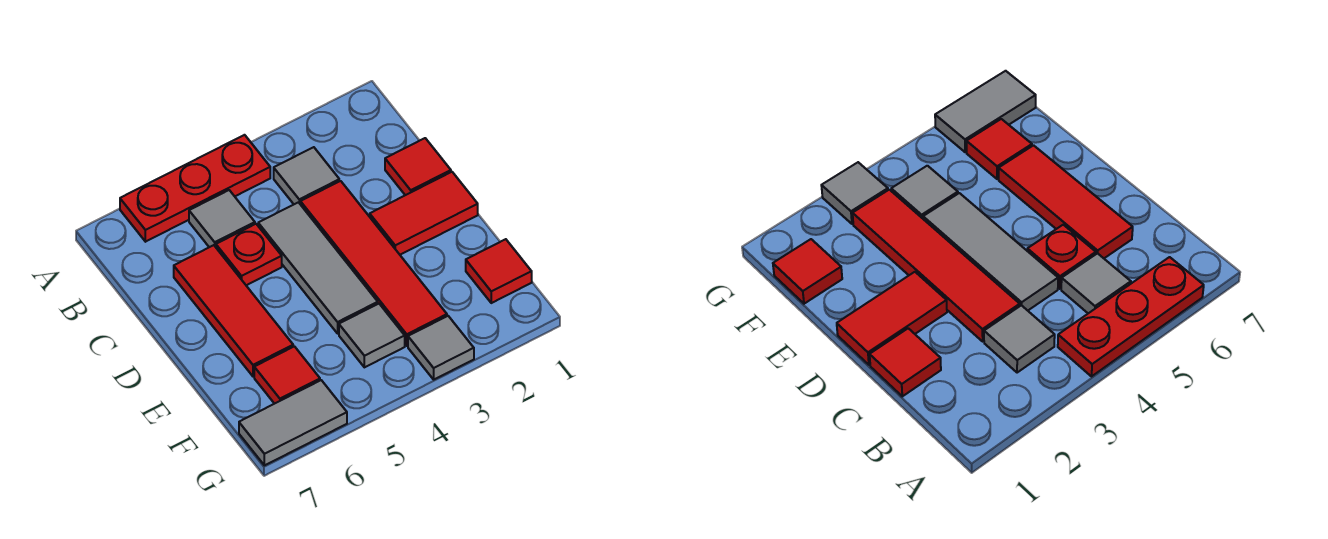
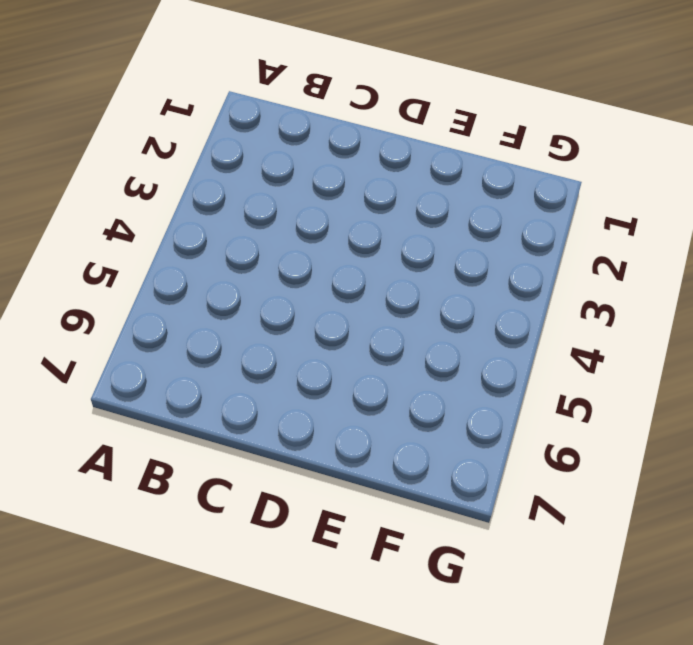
none -> red 1x3 plate [120,135,270,242]
none -> grey 1x1 tile [274,147,339,205]
none -> grey 1x1 tile [189,190,255,247]

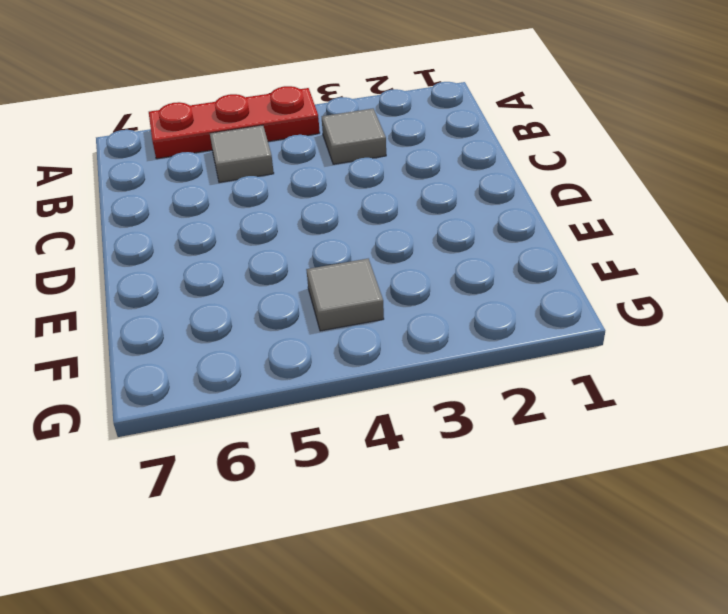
none -> red 1x1 tile [385,138,451,195]
none -> red 1x4 tile [301,181,447,346]
none -> grey 1x3 tile [258,202,378,333]

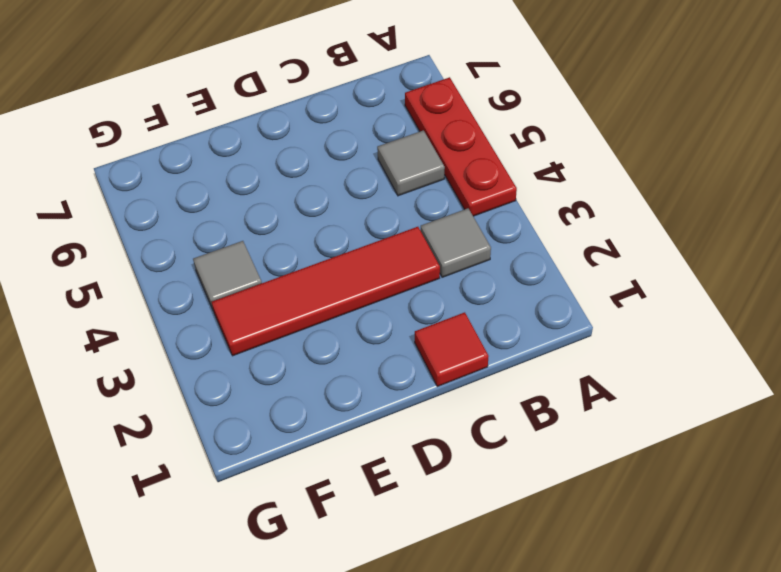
none -> grey 1x3 tile [258,202,378,333]
none -> red 1x1 plate [216,224,282,285]
none -> red 1x3 tile [174,245,293,377]

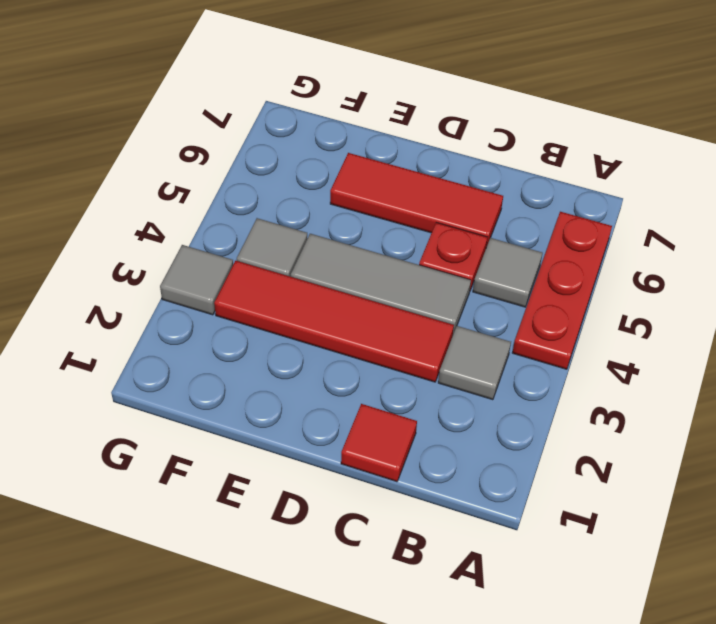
none -> red 1x2 tile [370,172,478,255]
none -> red 1x1 tile [466,239,532,303]
none -> red 1x1 tile [254,346,320,404]

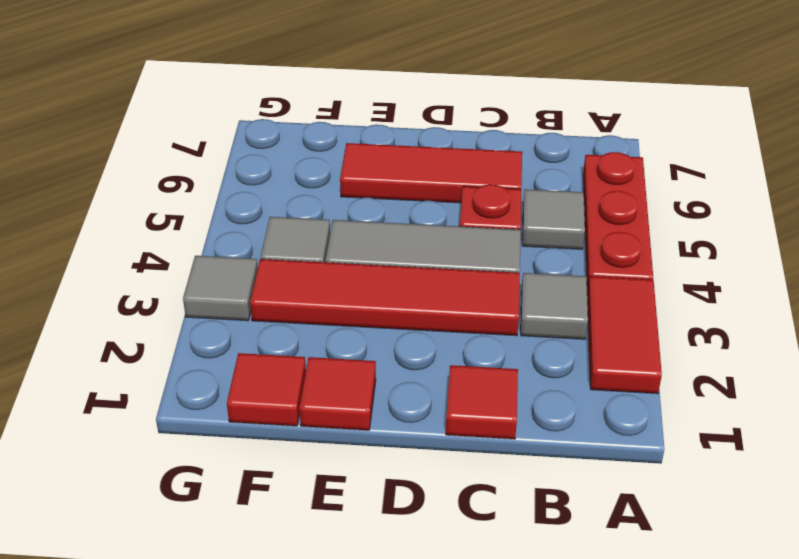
red 1x2 tile [587,276,662,394] -> red 1x2 tile moved to [370,172,478,255]
red 1x1 tile [299,357,376,430] -> red 1x1 tile moved to [254,346,320,404]
none -> grey 1x2 tile [239,380,347,465]

